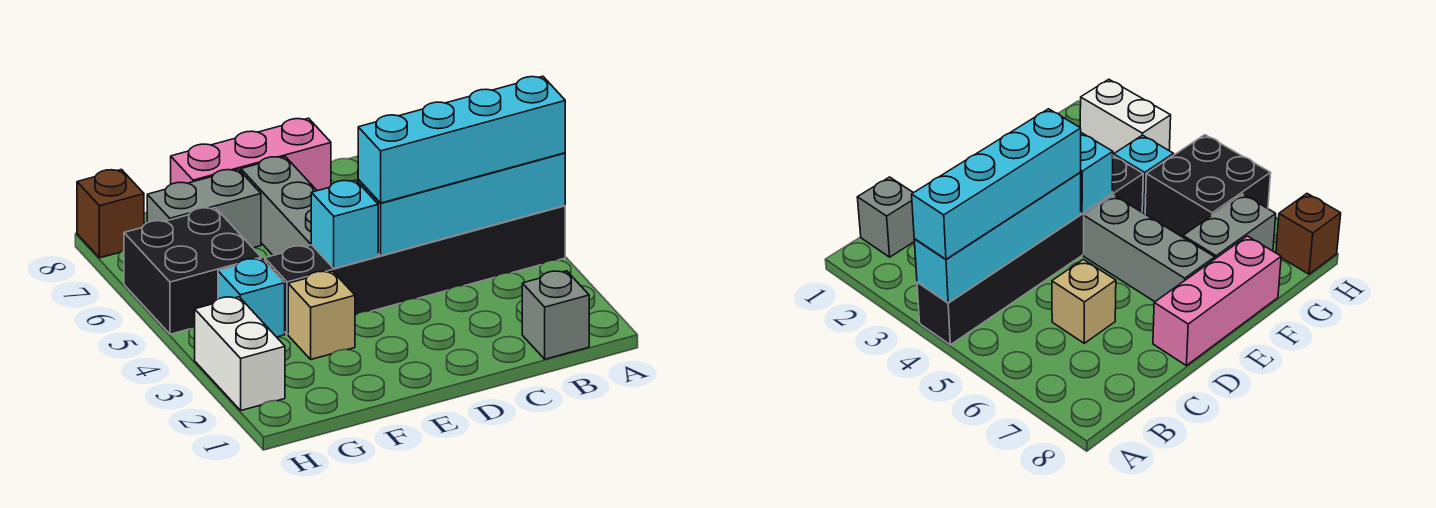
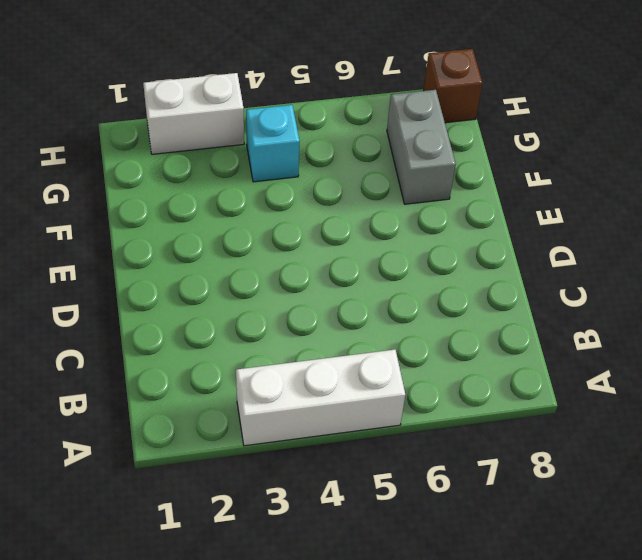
white 1x3 brick [236,350,405,446] -> black 1x6 brick [265,206,565,334]
none -> grey 1x1 brick [522,271,589,359]
none -> tan 1x1 brick [1052,259,1116,343]
none -> pink 1x3 brick [171,118,331,191]

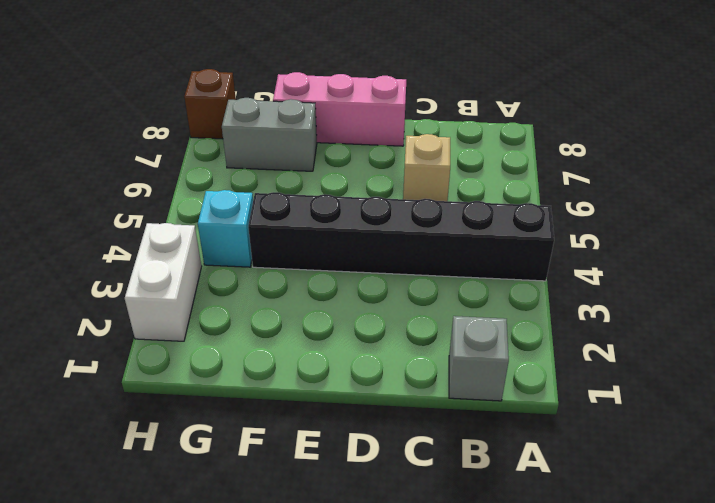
none -> grey 1x3 brick [241,157,317,255]
none -> tan 1x1 brick [288,271,355,359]
none -> black 2x2 brick [124,208,261,334]

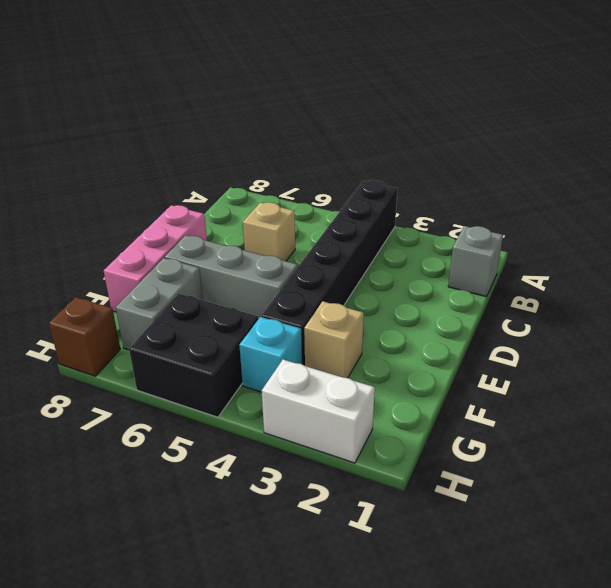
none -> cyan 1x4 brick [358,153,565,256]
none -> cyan 1x1 brick [311,180,378,269]
none -> cyan 1x4 brick [358,76,565,203]

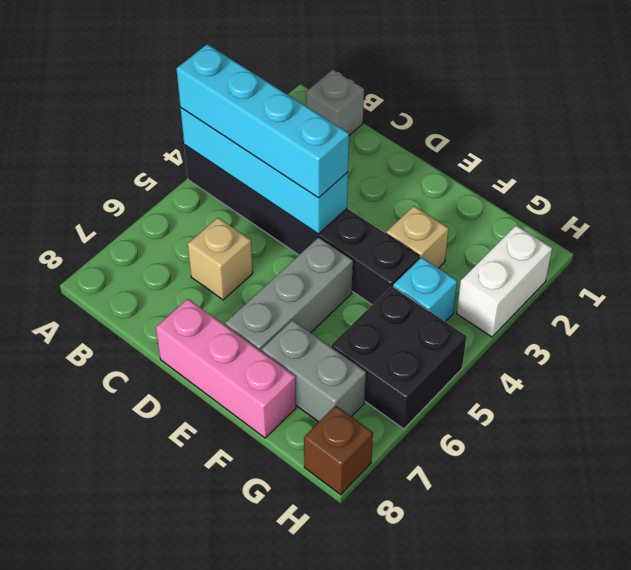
none -> cyan 1x1 brick [311,180,378,269]

